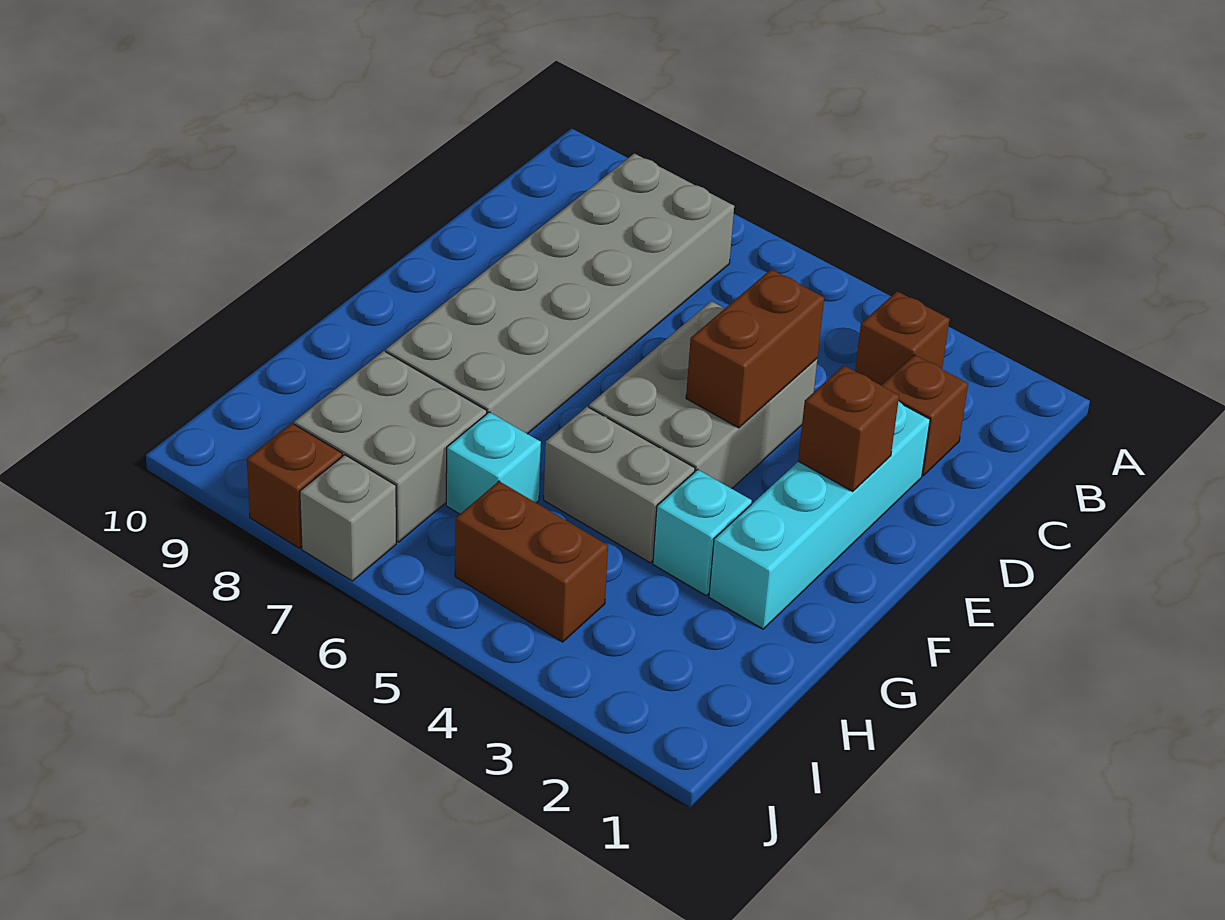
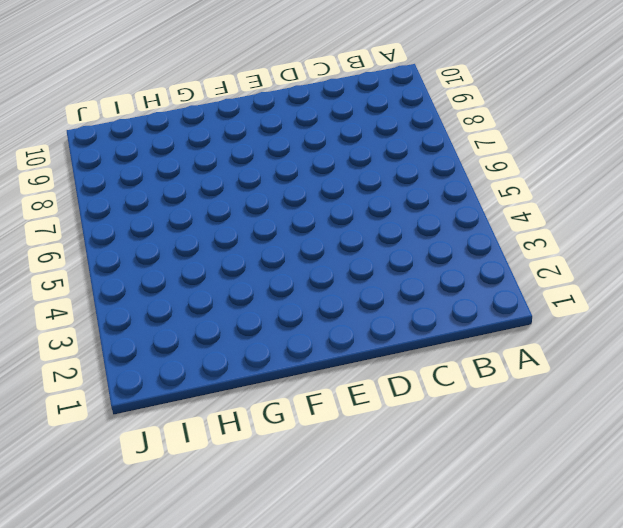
none -> brown 1x1 brick [855,291,950,385]
none -> grey 2x6 brick [386,153,734,434]
none -> brown 1x1 brick [881,355,968,476]

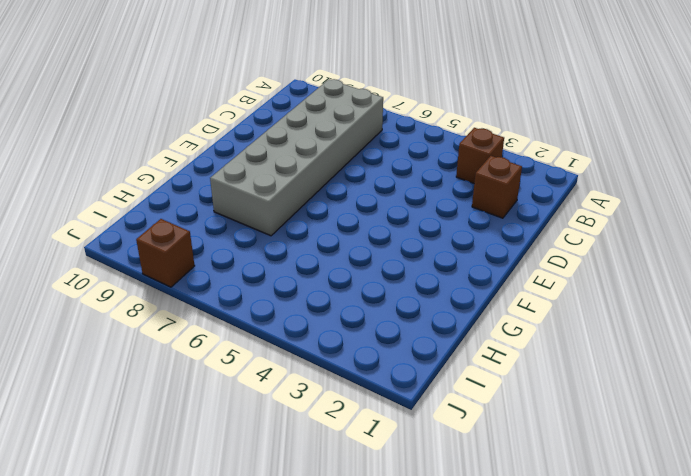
none -> cyan 1x4 brick [709,401,930,629]
none -> grey 2x3 brick [589,301,817,489]
none -> cyan 1x1 brick [653,470,752,595]

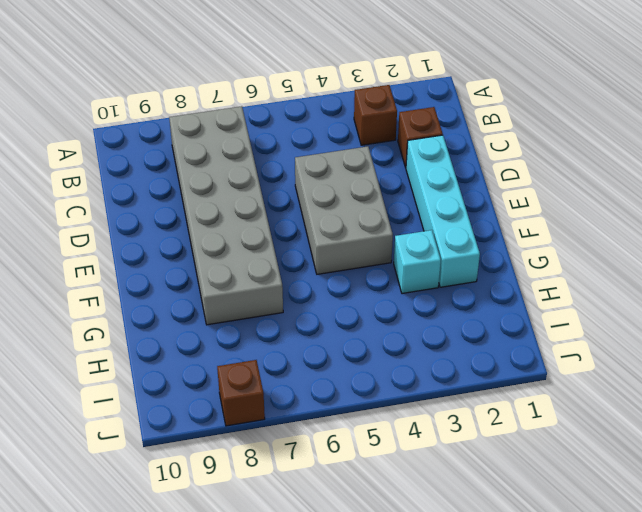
none -> grey 1x2 brick [544,407,695,563]
none -> cyan 1x1 brick [446,412,541,514]
none -> grey 2x2 brick [294,351,487,542]

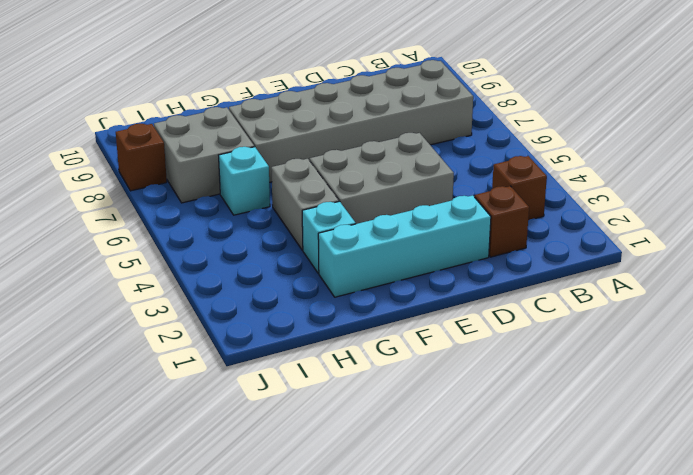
none -> brown 1x2 brick [455,481,608,642]
none -> grey 1x1 brick [300,455,396,581]
none -> brown 1x2 brick [686,269,824,428]

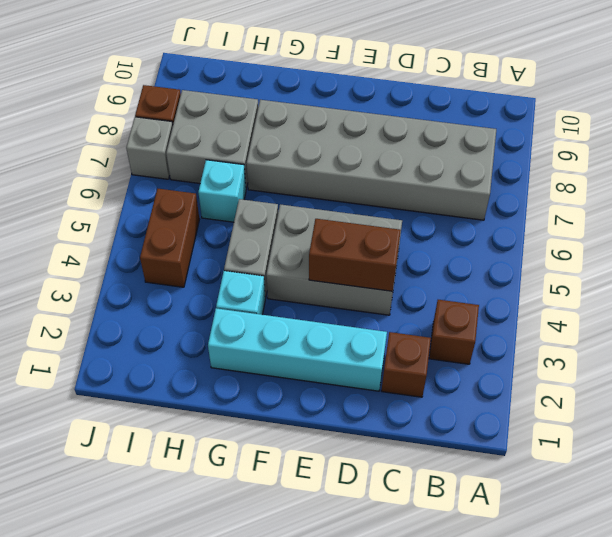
none -> brown 1x1 brick [798,366,899,492]

